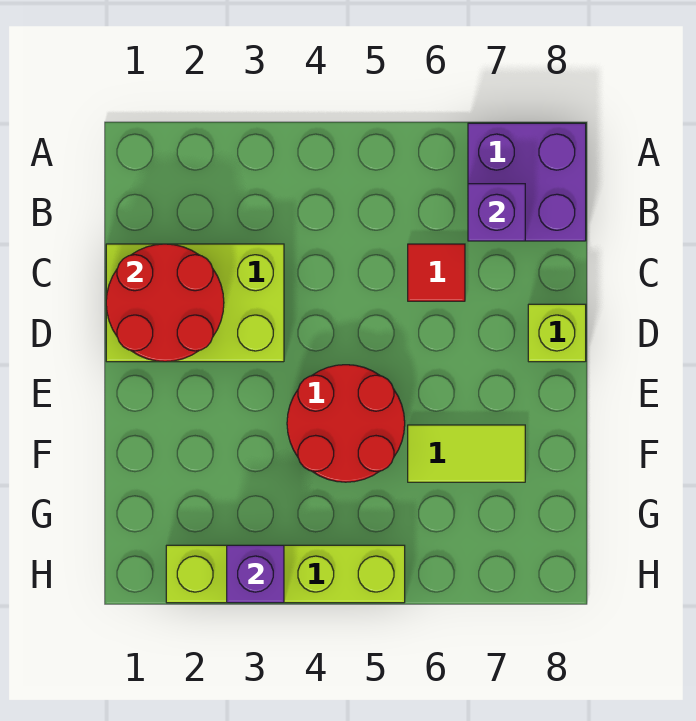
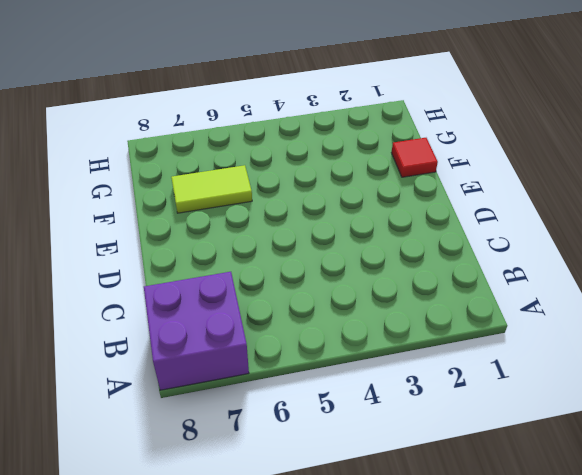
red 1x1 tile [391,138,438,177] -> red 1x1 tile moved to [408,244,465,301]
none -> lime 2x3 brick [106,244,284,362]
none -> lime 1x1 brick [528,304,586,362]

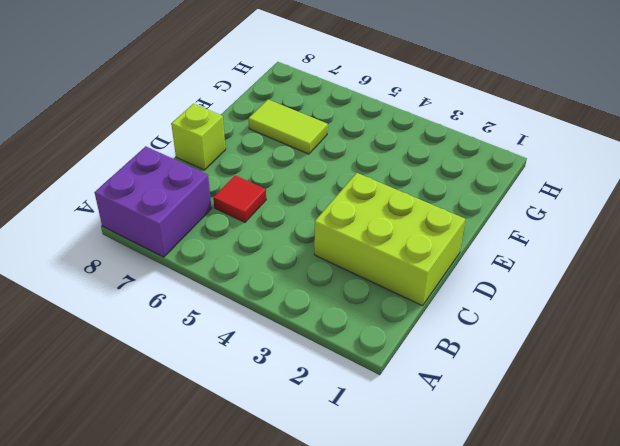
none -> red 2x2 round brick [287,365,405,482]
none -> lime 1x4 brick [166,545,405,603]

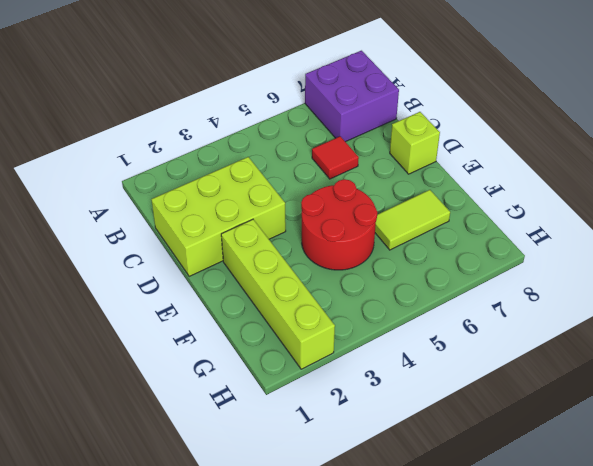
lime 1x4 brick [221,219,335,369] -> lime 1x4 brick turned to [166,545,405,603]
none -> purple 1x1 brick [468,184,525,241]
none -> red 2x2 round brick [106,244,224,362]

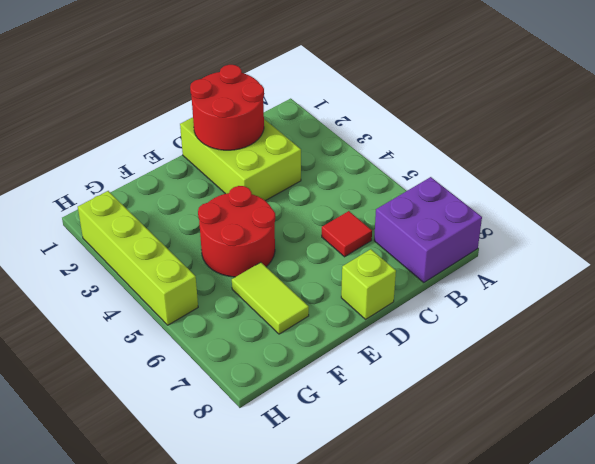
none -> purple 1x1 brick [468,184,525,241]
none -> purple 1x1 brick [227,545,284,603]

